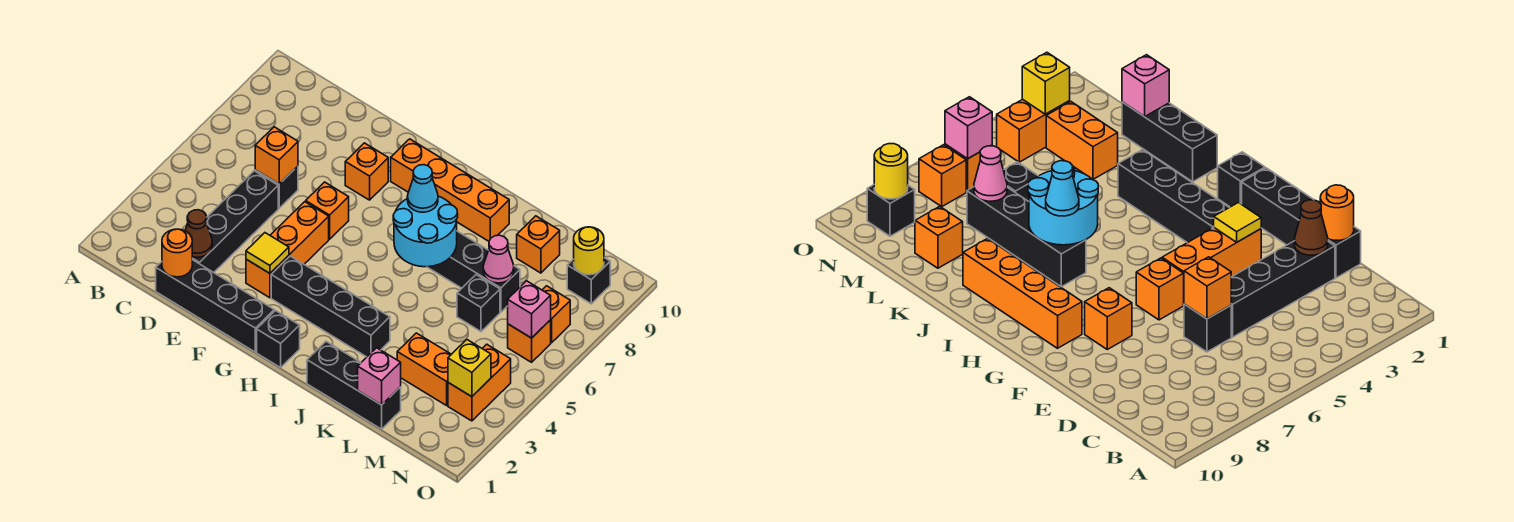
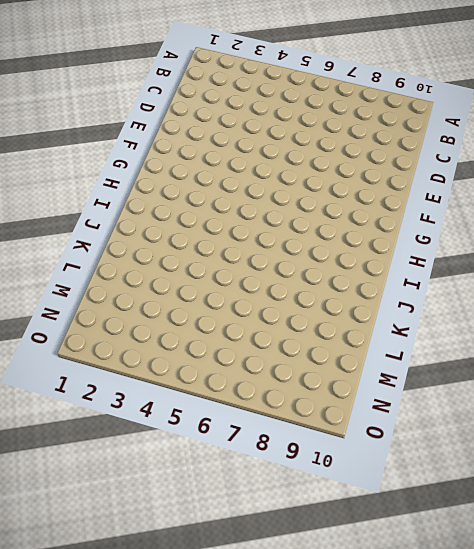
none -> black 1x4 brick [156,260,274,352]
none -> black 1x4 brick [192,171,278,273]
none -> black 1x1 brick [255,166,298,208]

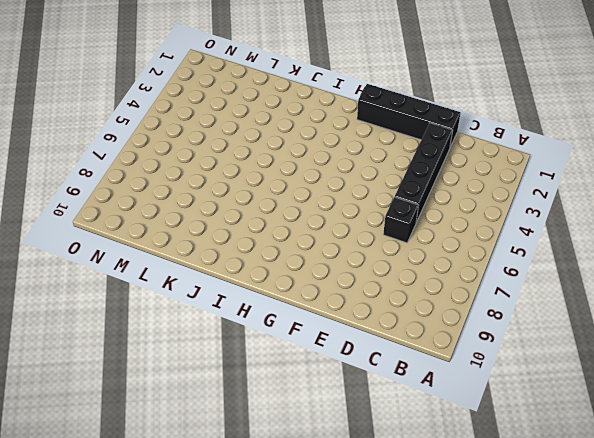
none -> orange 1x3 brick [246,202,329,298]
none -> orange 1x1 brick [306,182,349,239]
none -> orange 1x1 brick [345,143,388,200]

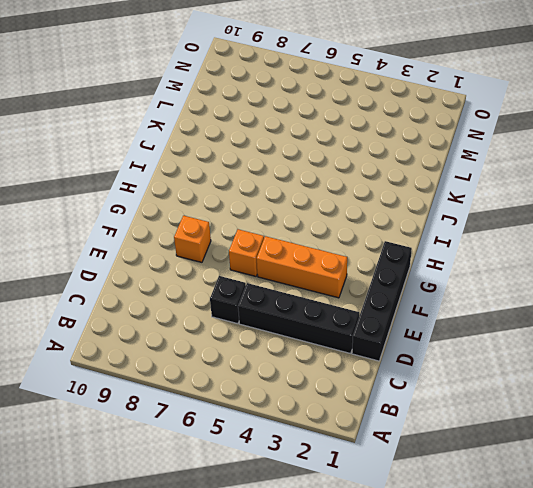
none -> black 1x4 brick [271,256,390,357]
none -> orange 1x4 brick [391,139,509,241]
none -> black 1x1 brick [257,311,300,368]

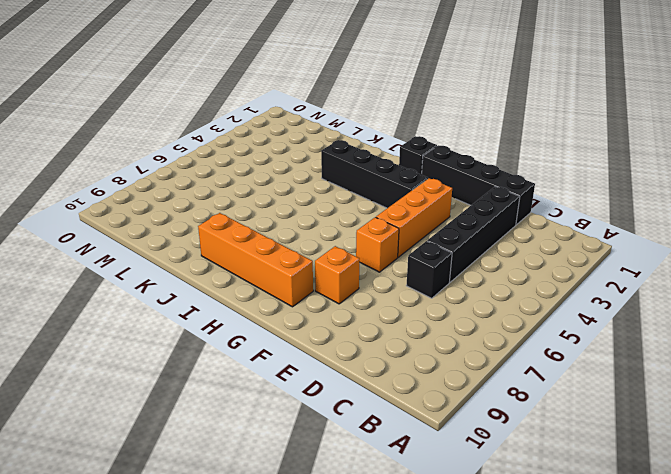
none -> black 1x4 brick [428,231,520,312]
none -> black 1x3 brick [307,341,401,429]
none -> orange 1x2 brick [397,333,451,405]

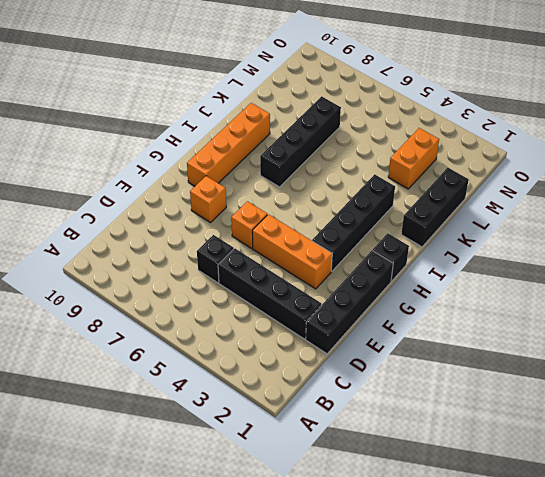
none -> black 1x1 brick [457,275,500,331]
none -> orange 1x1 brick [517,216,560,273]
none -> orange 1x2 brick [448,344,511,421]

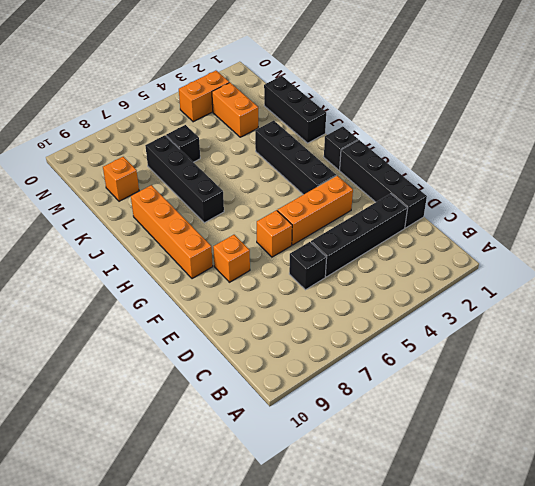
none -> orange 1x1 brick [508,320,551,362]
none -> orange 1x1 brick [543,286,570,343]
none -> black 1x1 brick [567,258,610,304]

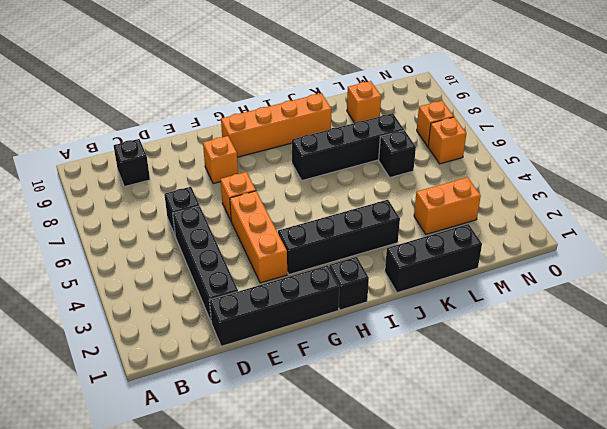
black 1x1 brick [114,139,150,187] -> black 1x1 brick moved to [567,258,610,304]
none -> orange 1x2 brick [448,344,511,421]
none -> orange 1x1 round brick [162,229,192,277]
none -> brown 1x1 cone [185,210,212,257]

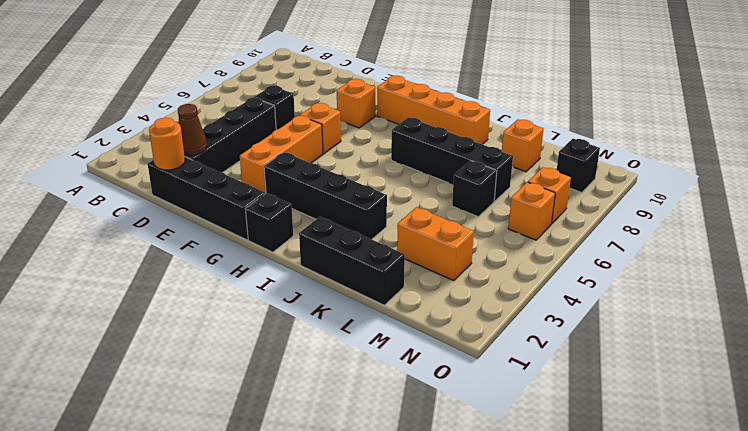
none -> orange 1x2 brick [448,344,511,421]
none -> orange 1x1 brick [255,127,298,184]
none -> yellow 1x1 tile [246,233,289,273]

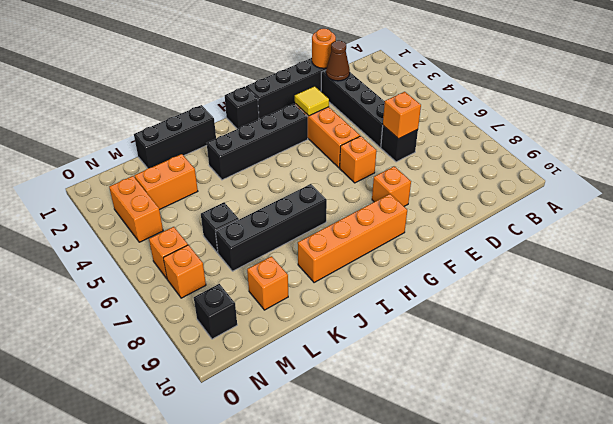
none -> cyan 2x2 round brick [393,196,458,267]
none -> pink 1x1 brick [358,348,401,405]
none -> pink 1x1 cone [483,235,514,283]

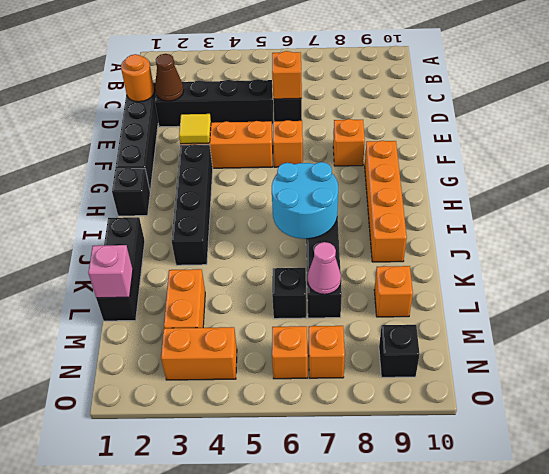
none -> yellow 1x1 brick [448,340,491,397]
none -> pink 1x1 brick [508,281,551,338]
none -> yellow 1x1 round brick [574,227,604,275]

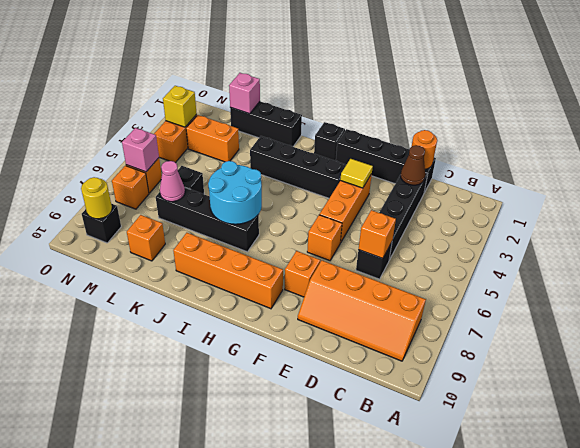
orange 2x4 slope [298,261,426,361] -> none
none -> cyan 1x1 cone [407,165,438,212]

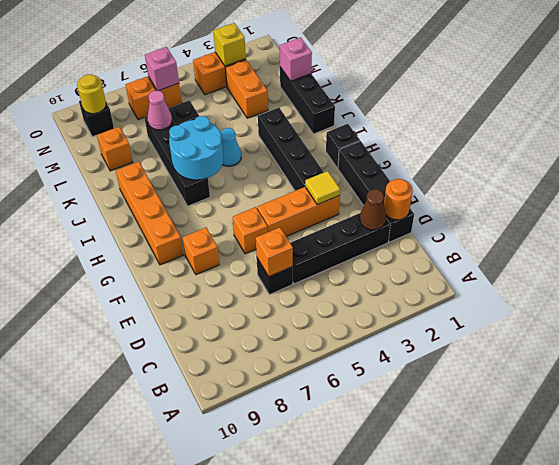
cyan 1x1 cone [220,128,241,166] -> cyan 1x1 cone moved to [407,165,438,212]

